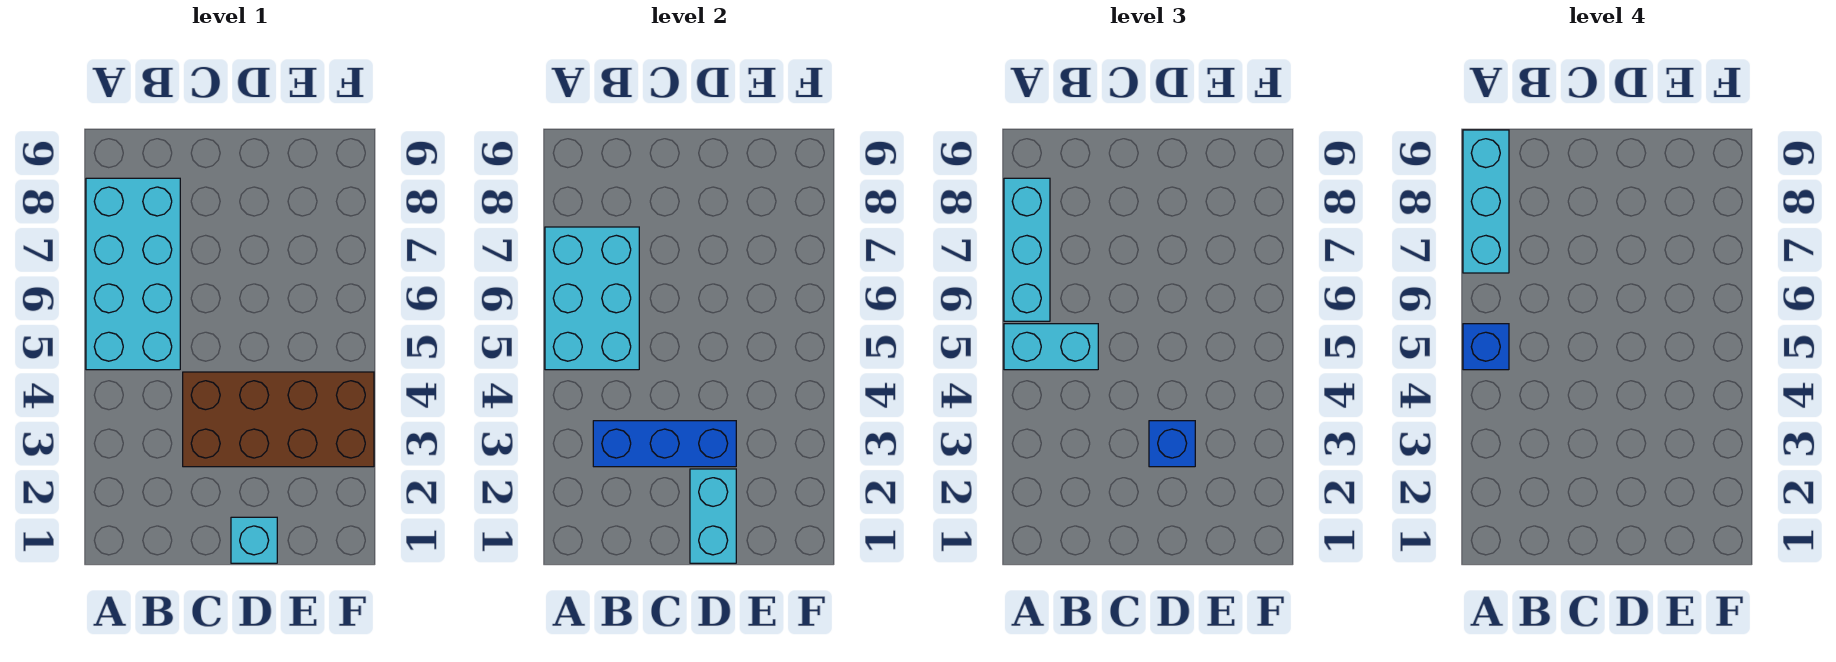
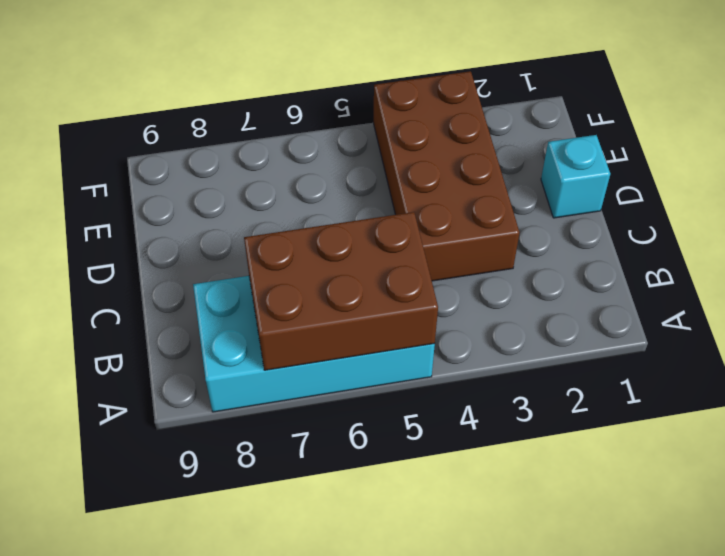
brown 2x3 brick [244,212,438,370] -> cyan 2x3 brick [545,227,639,370]
none -> blue 1x3 brick [593,421,736,467]
none -> cyan 1x2 brick [690,469,736,563]

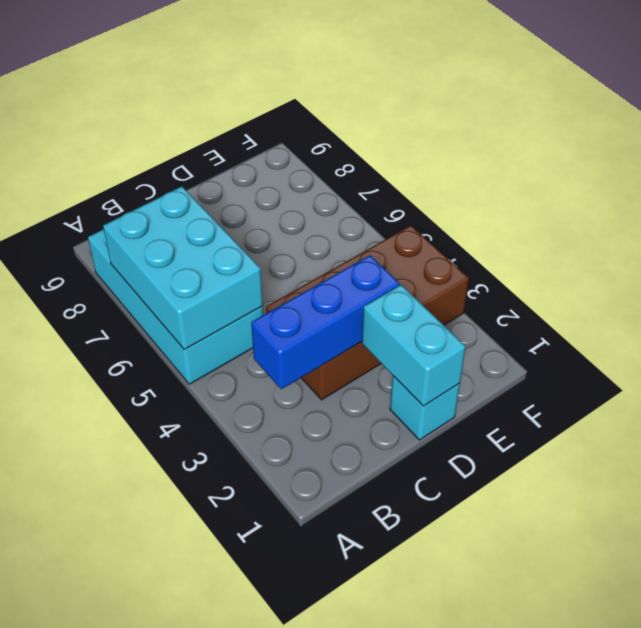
none -> cyan 1x2 brick [1004,324,1098,370]
none -> cyan 1x3 brick [1004,178,1050,321]

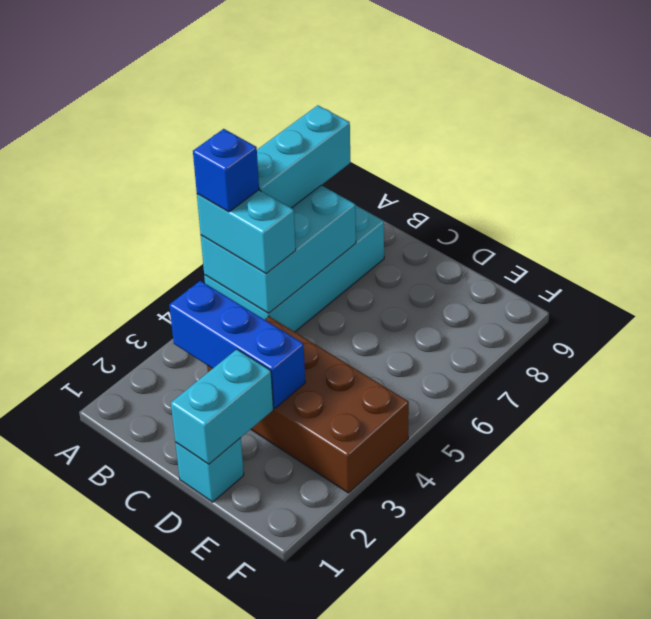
none -> blue 1x1 brick [1149,421,1195,467]
none -> cyan 1x3 brick [1463,130,1509,273]

